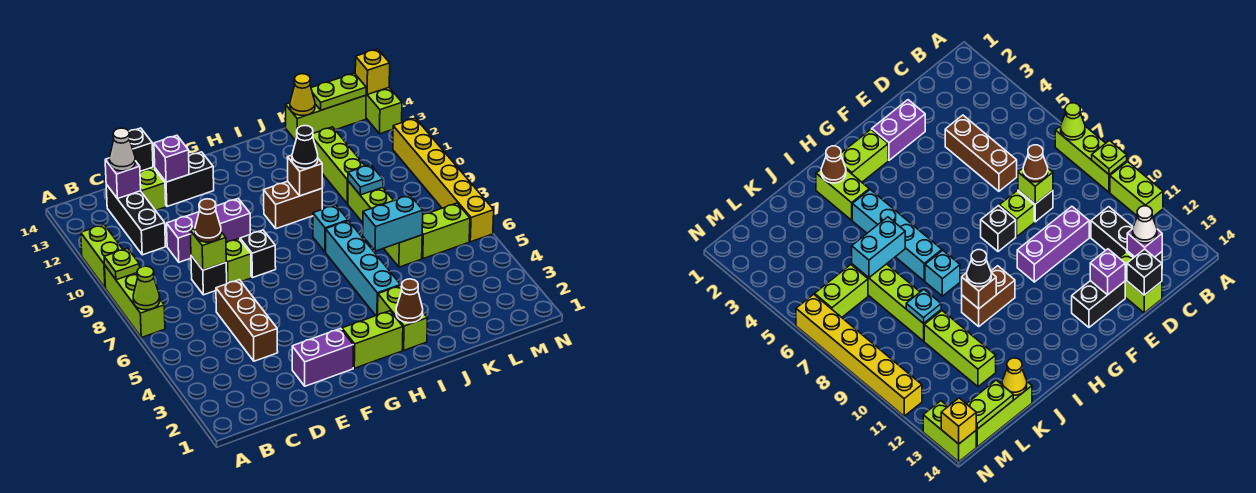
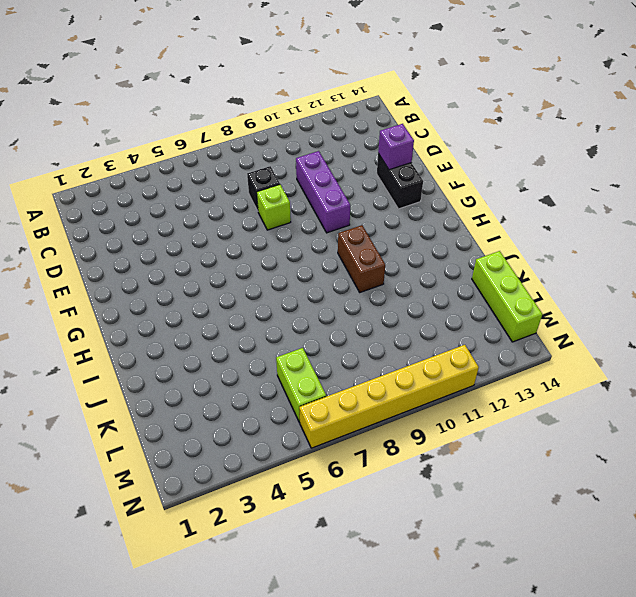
none -> lime 1x3 brick [105,266,165,338]
none -> lime 1x2 brick [81,225,123,288]
none -> black 1x3 brick [106,185,166,255]
none -> brown 1x3 brick [216,280,278,361]

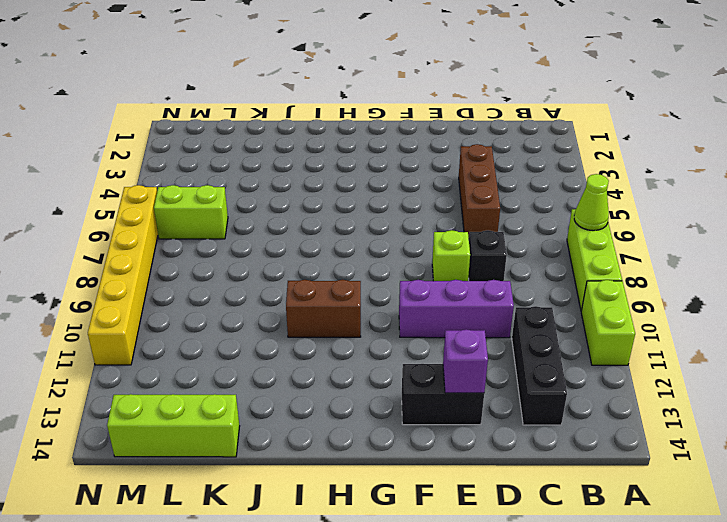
none -> lime 1x2 brick [140,167,166,210]
none -> purple 1x2 brick [292,328,353,386]
none -> black 1x1 brick [240,230,276,278]
none -> lime 1x2 brick [342,311,403,368]

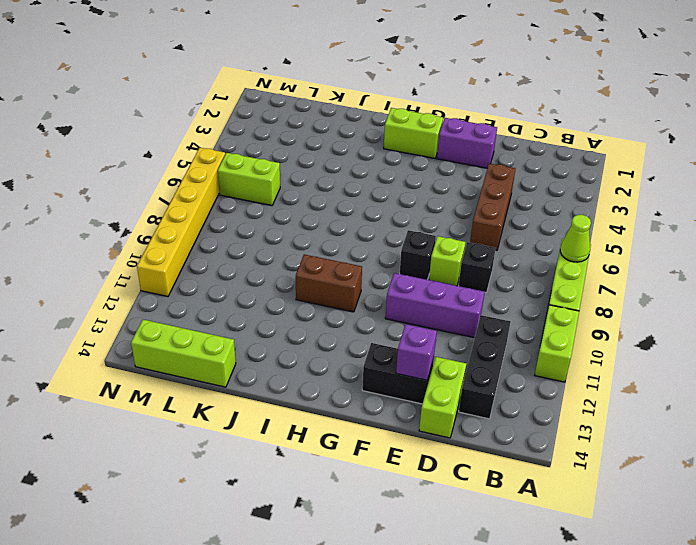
none -> lime 1x2 brick [378,286,427,350]
none -> cyan 1x4 brick [326,221,401,316]
none -> cyan 1x1 brick [313,205,348,252]
none -> lime 1x4 brick [348,181,422,267]

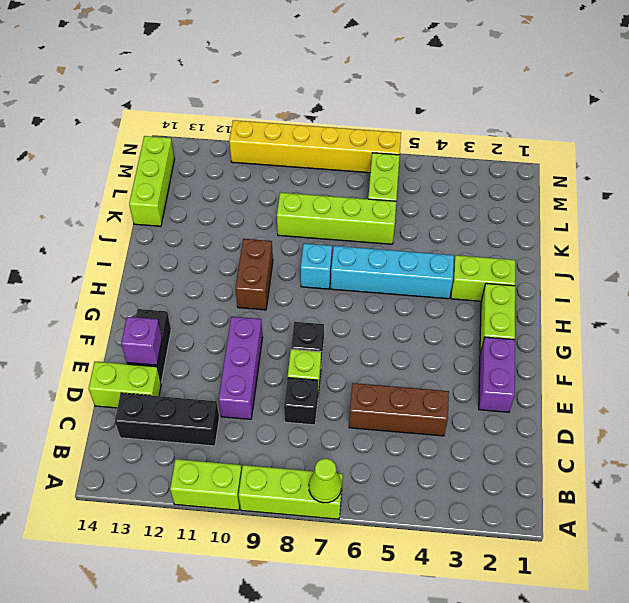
none -> lime 1x3 brick [313,127,365,204]
none -> lime 1x2 brick [366,88,402,134]
none -> lime 1x1 plate [104,248,140,280]
none -> purple 1x1 brick [105,158,141,199]

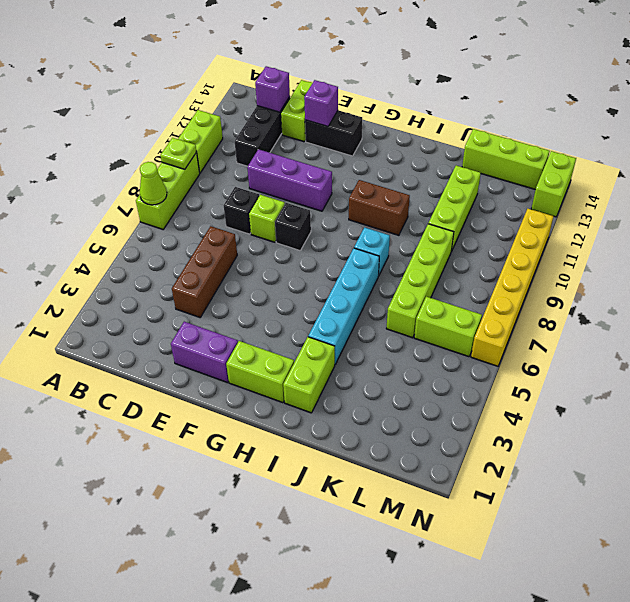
none -> lime 1x1 brick [190,229,226,270]
none -> black 1x1 brick [129,128,153,171]
none -> brown 1x1 cone [396,279,423,323]
none -> brown 1x1 brick [287,155,322,196]

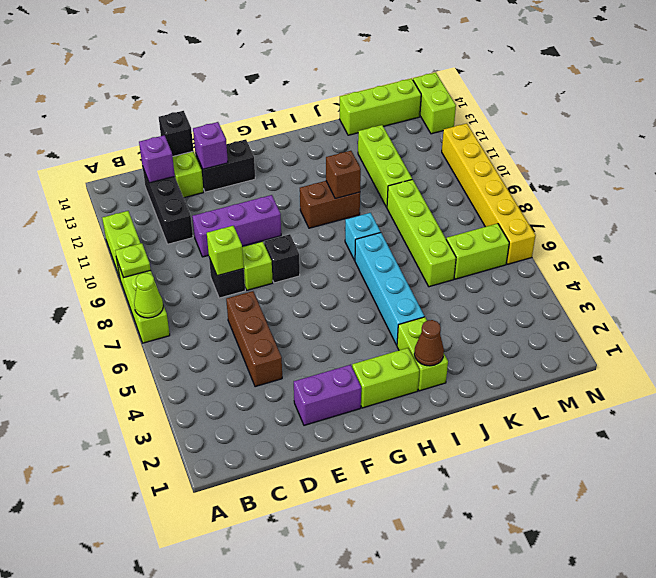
none -> cyan 1x2 brick [363,195,423,251]
none -> cyan 1x1 plate [348,165,383,195]
none -> yellow 1x1 cone [290,74,315,115]
none -> lime 1x2 plate [311,73,366,110]

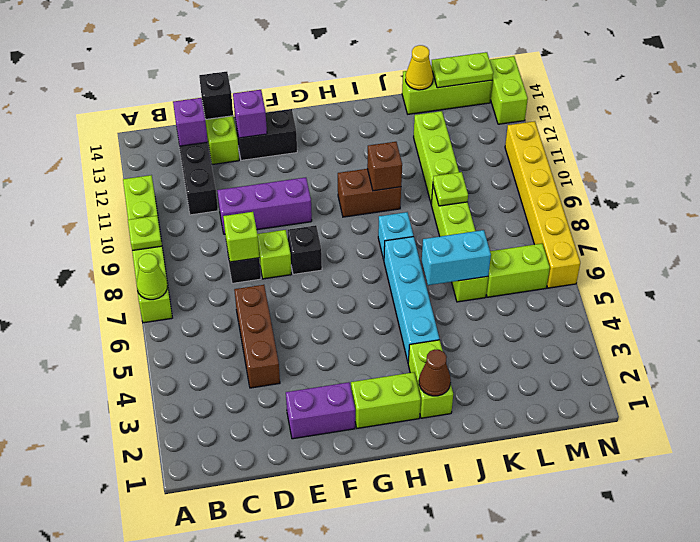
lime 1x1 plate [433,172,468,206] -> cyan 1x1 plate [348,165,383,195]
none -> yellow 1x1 brick [355,49,390,95]
none -> white 1x1 cone [109,128,135,171]
none -> brown 1x1 cone [195,199,221,242]
none -> black 1x1 cone [292,126,318,168]

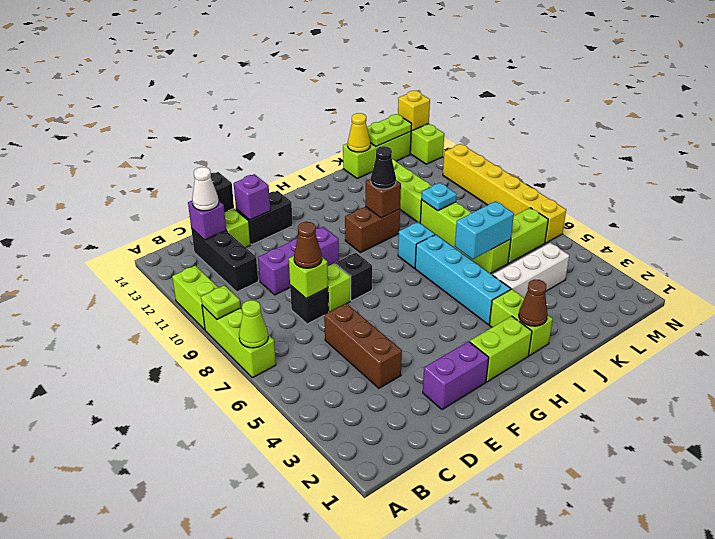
white 1x3 brick [493,243,569,298] -> none

